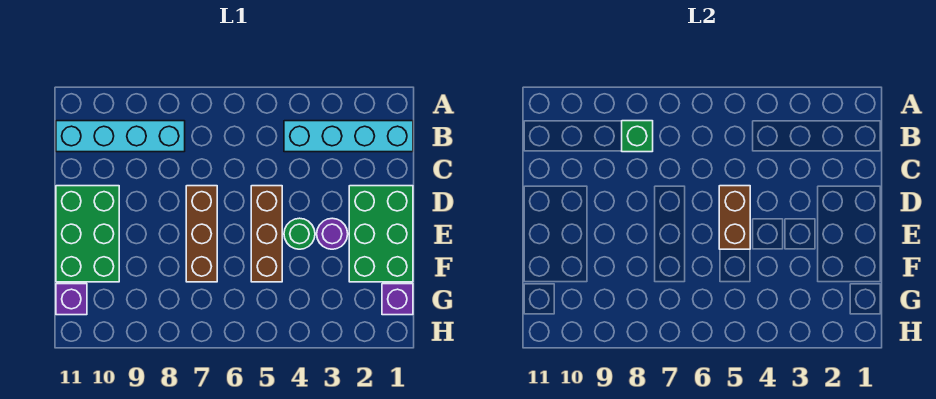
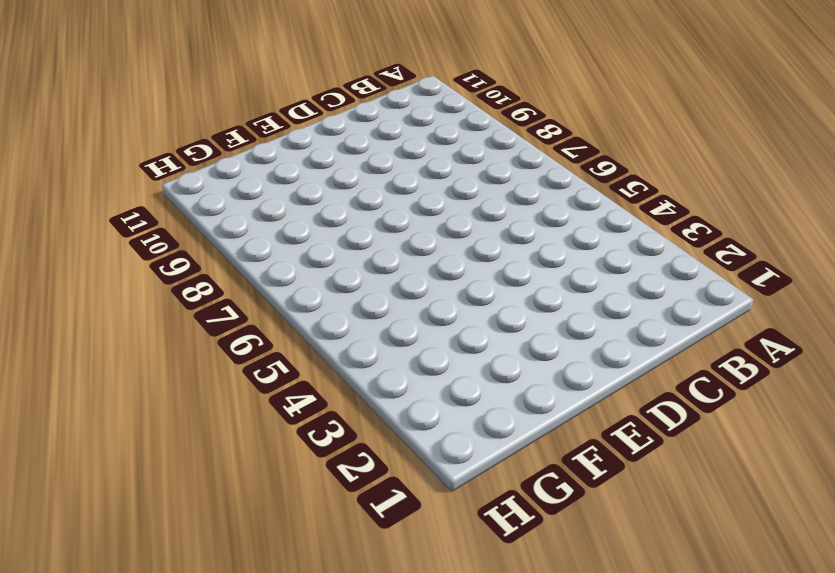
none -> cyan 1x4 brick [284,121,413,152]
none -> cyan 1x4 brick [56,121,185,152]
none -> green 2x3 brick [349,186,413,282]

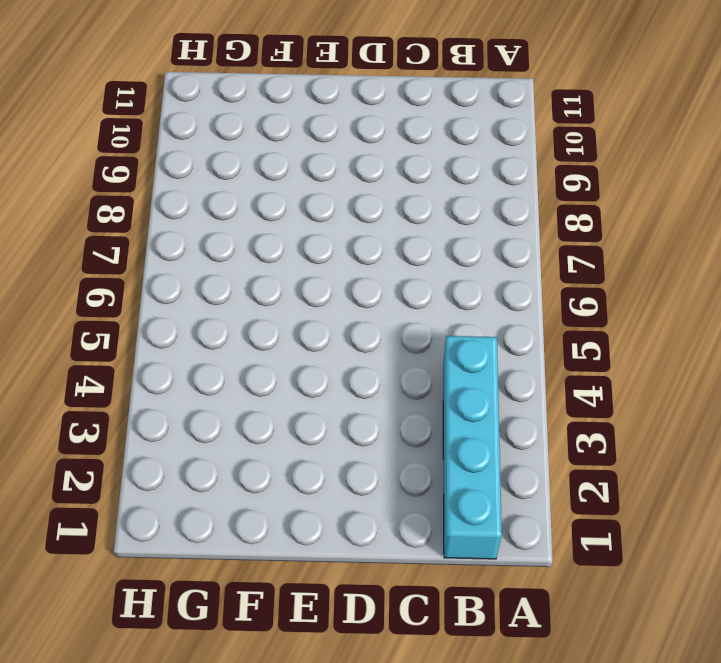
none -> cyan 1x4 brick [56,121,185,152]
none -> green 2x3 brick [349,186,413,282]
none -> brown 1x3 brick [251,186,282,282]

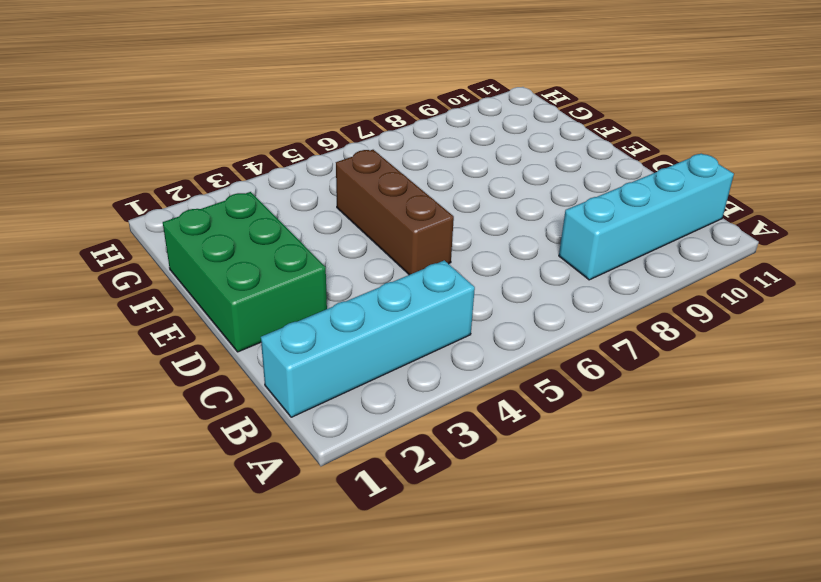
none -> brown 1x3 brick [186,186,217,282]
none -> green 2x3 brick [56,186,119,282]
none -> purple 1x1 round brick [317,218,348,249]

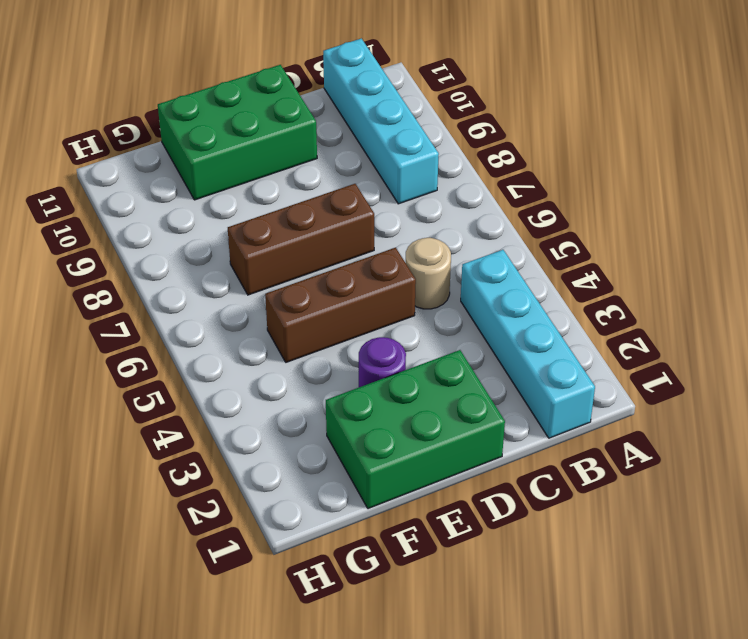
tan 1x1 round brick [406,238,451,309] -> none
none -> green 1x1 round brick [284,218,315,249]
none -> purple 1x1 brick [382,284,413,315]
none -> purple 1x1 brick [56,284,87,315]

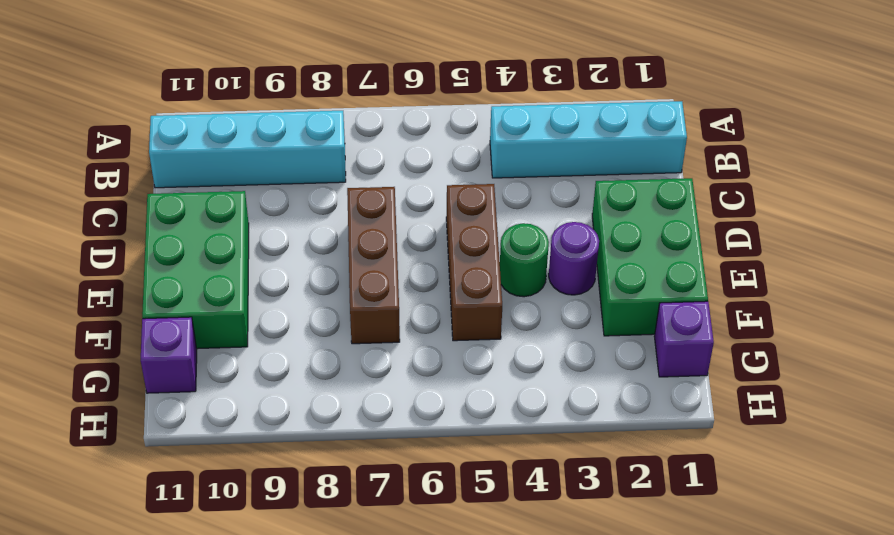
none -> green 1x1 brick [622,121,653,152]
none -> brown 1x2 brick [719,186,750,249]

